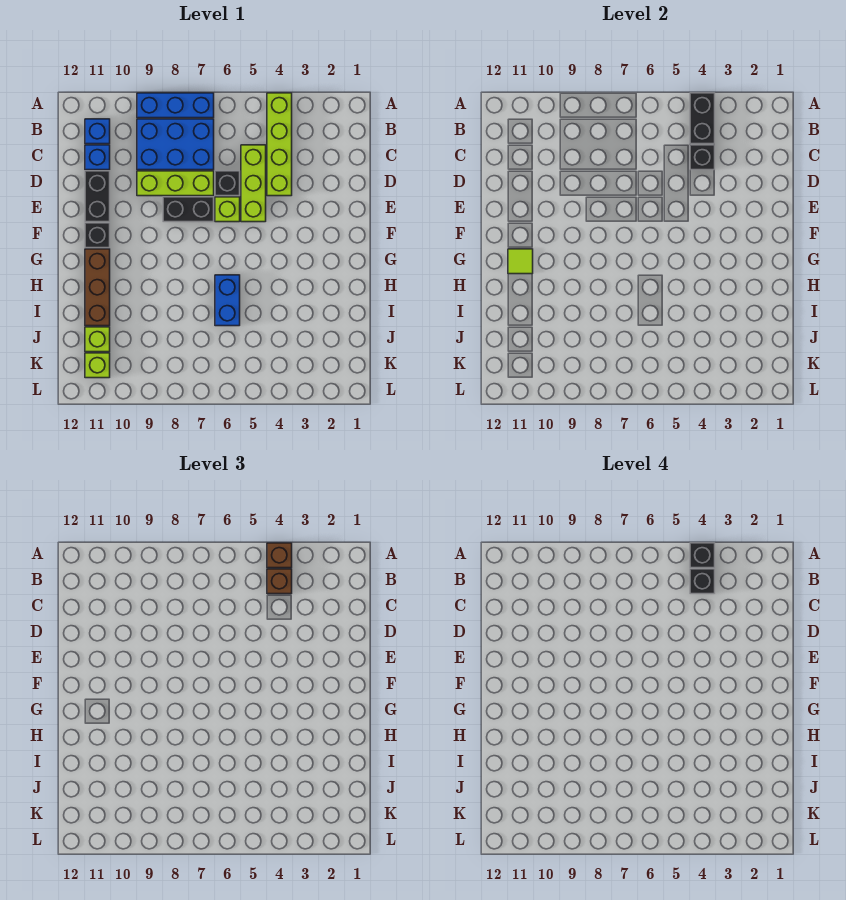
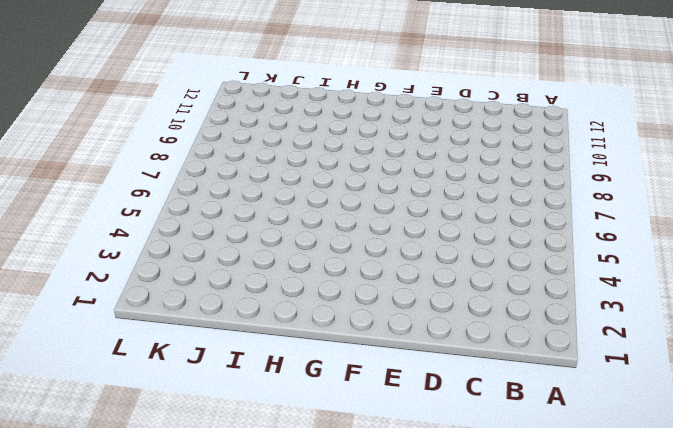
none -> lime 1x4 brick [267,93,292,196]
none -> blue 1x3 brick [137,93,214,118]
none -> blue 2x3 brick [137,119,214,170]

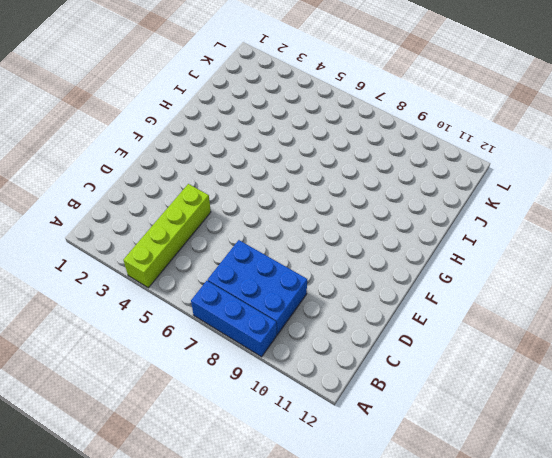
none -> blue 1x1 brick [85,119,110,144]
none -> lime 1x3 brick [241,145,266,222]
none -> blue 1x1 brick [85,145,110,170]

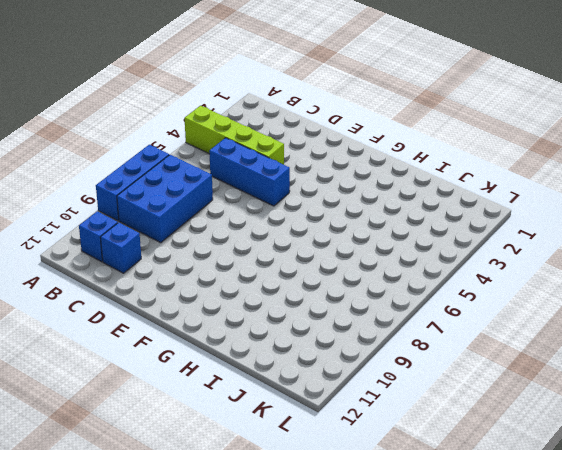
blue 1x3 brick [209,138,290,206] -> lime 1x3 brick [241,145,266,222]
none -> black 1x1 brick [215,171,240,196]
none -> lime 1x3 brick [137,171,214,196]
none -> black 1x2 brick [85,171,110,222]

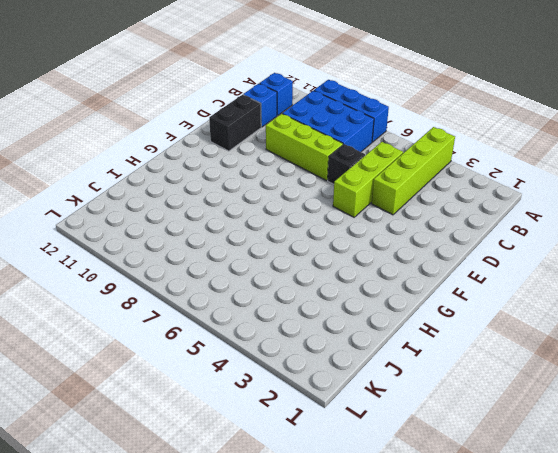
none -> lime 1x1 brick [215,197,240,222]
none -> black 1x2 brick [163,197,214,222]
none -> black 1x1 brick [85,223,110,248]

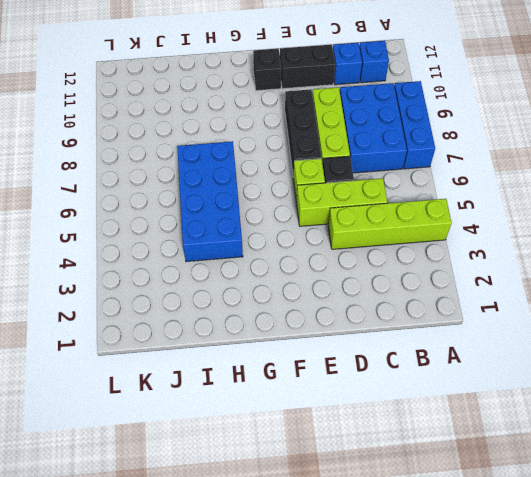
black 1x3 brick [285,89,321,177] -> black 1x2 brick [163,197,214,222]
blue 2x4 brick [177,141,243,262] -> blue 1x2 brick [215,275,240,326]
none -> brown 1x3 brick [85,249,110,326]
none -> lime 1x1 brick [85,327,110,352]
none -> lime 1x1 brick [85,353,110,378]

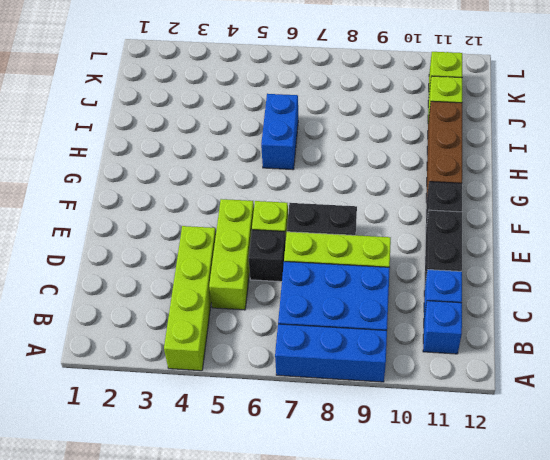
none -> black 1x2 brick [690,93,715,144]
none -> black 1x1 brick [690,145,715,170]
none -> lime 1x1 tile [508,249,533,274]

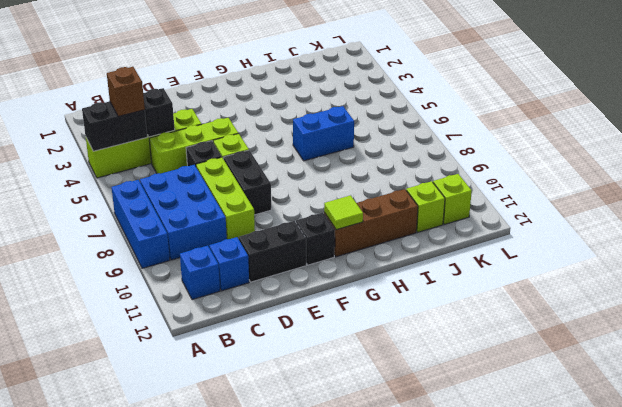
none -> brown 1x1 brick [267,543,292,568]
none -> black 1x1 brick [690,543,715,568]
none -> black 1x1 brick [690,569,715,594]

